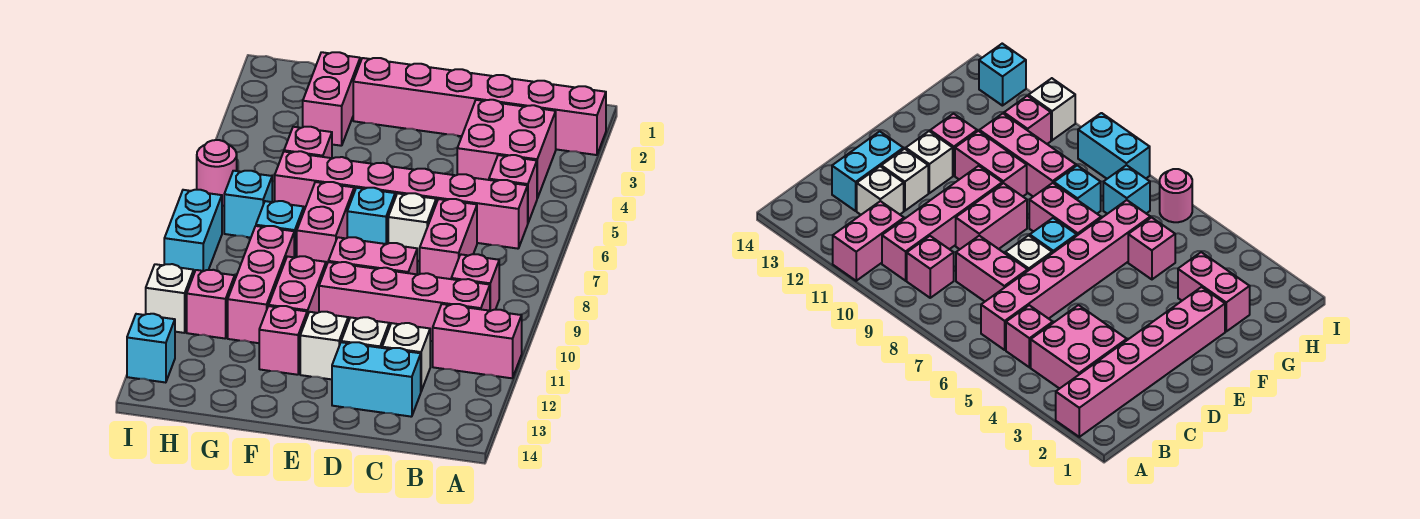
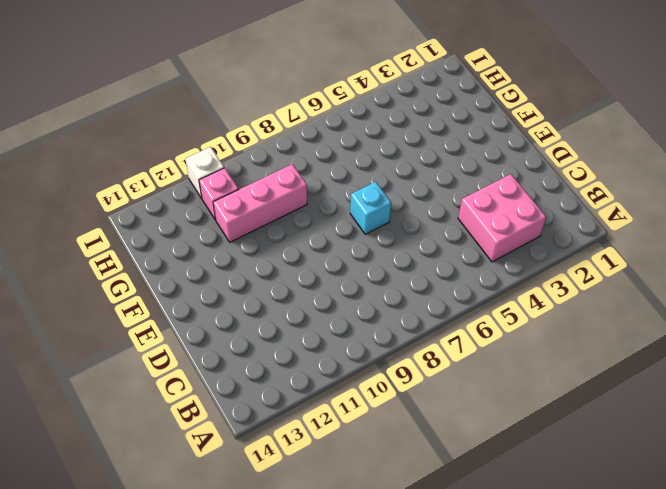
none -> pink 1x6 brick [353,58,606,155]
none -> pink 1x2 brick [433,304,522,378]
none -> pink 1x1 brick [489,155,537,222]

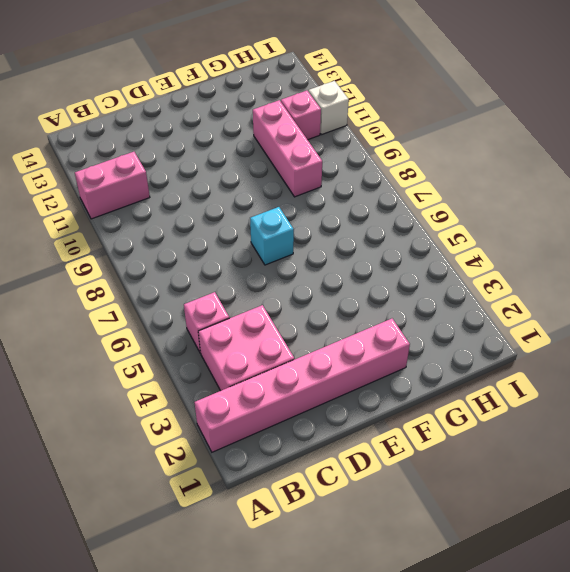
none -> pink 1x6 brick [275,151,528,249]
none -> pink 1x1 brick [451,254,499,311]
none -> pink 1x4 brick [319,262,490,341]

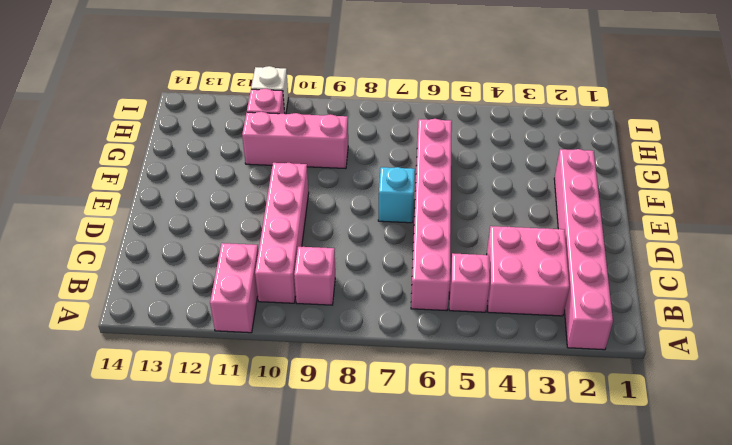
none -> pink 1x2 brick [420,199,477,279]
none -> white 1x1 brick [382,323,430,391]
none -> cyan 1x2 brick [332,342,421,417]

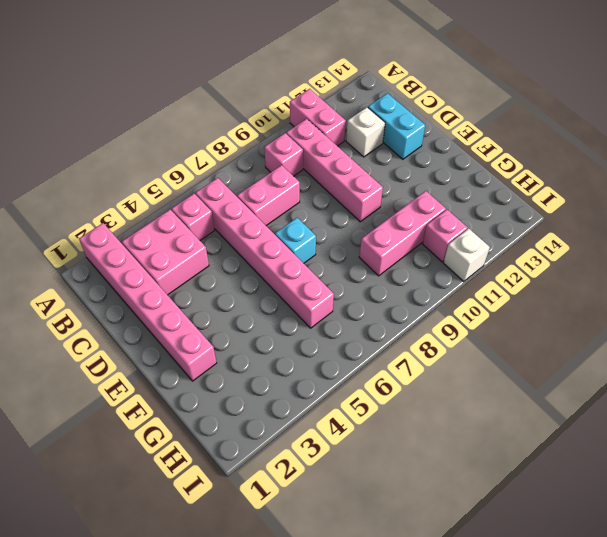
none -> white 1x1 brick [388,193,436,261]
none -> pink 1x2 brick [328,237,417,274]
none -> white 1x1 brick [341,317,389,348]

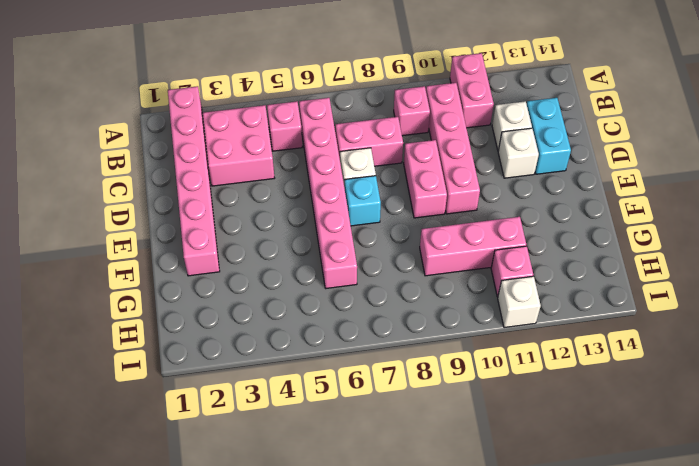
none -> white 1x1 brick [300,312,348,379]
none -> pink 1x2 brick [297,182,354,266]
none -> pink 1x2 brick [269,256,326,316]

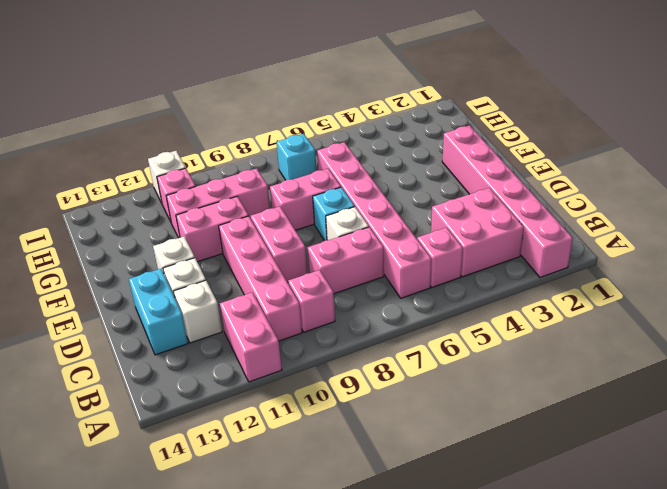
none -> pink 1x1 brick [259,306,307,375]
none -> pink 1x2 brick [303,52,360,146]
none -> pink 1x1 brick [284,127,332,158]

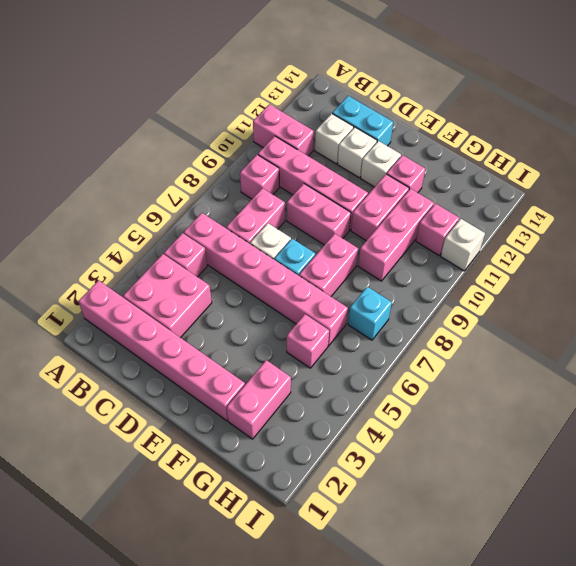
none -> cyan 1x1 brick [256,201,304,258]
none -> pink 1x1 round brick [197,140,237,206]
none -> cyan 1x2 brick [164,190,222,273]

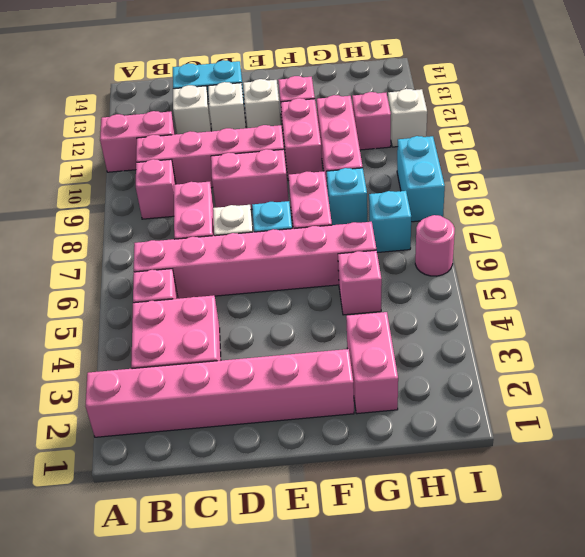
none -> cyan 1x1 brick [127,314,175,383]

